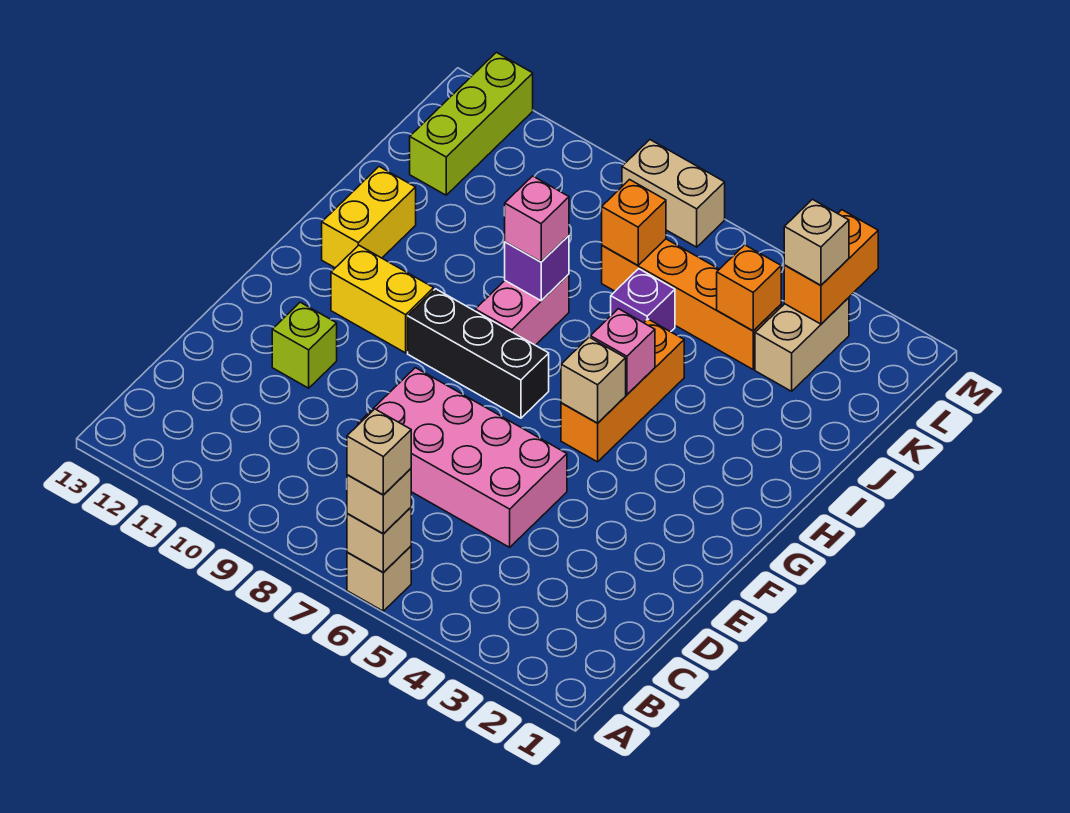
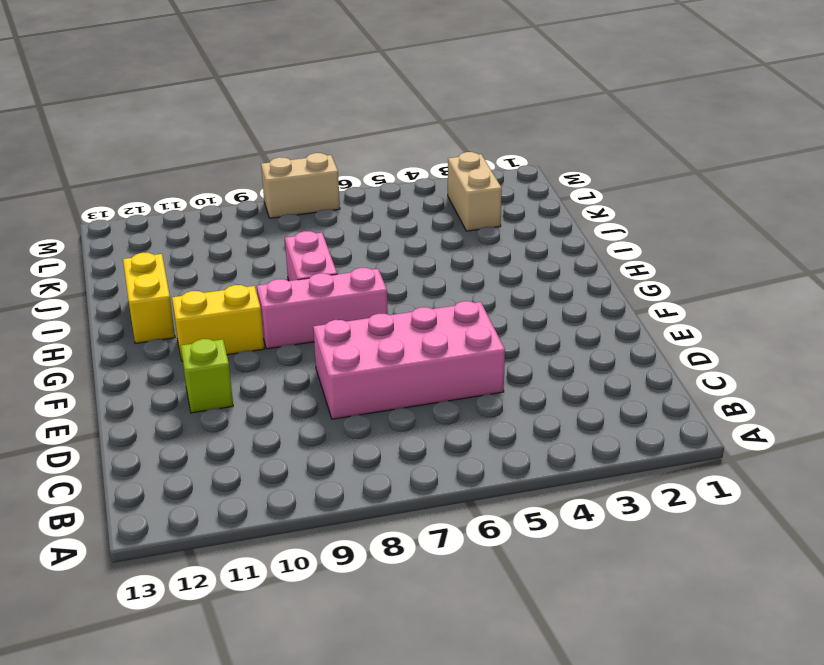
pink 1x3 brick [257,268,388,349] -> black 1x3 brick [408,289,549,418]
none -> tan 1x1 brick [347,546,411,611]
none -> orange 1x3 brick [561,319,684,462]
none -> purple 1x1 brick [611,269,675,332]

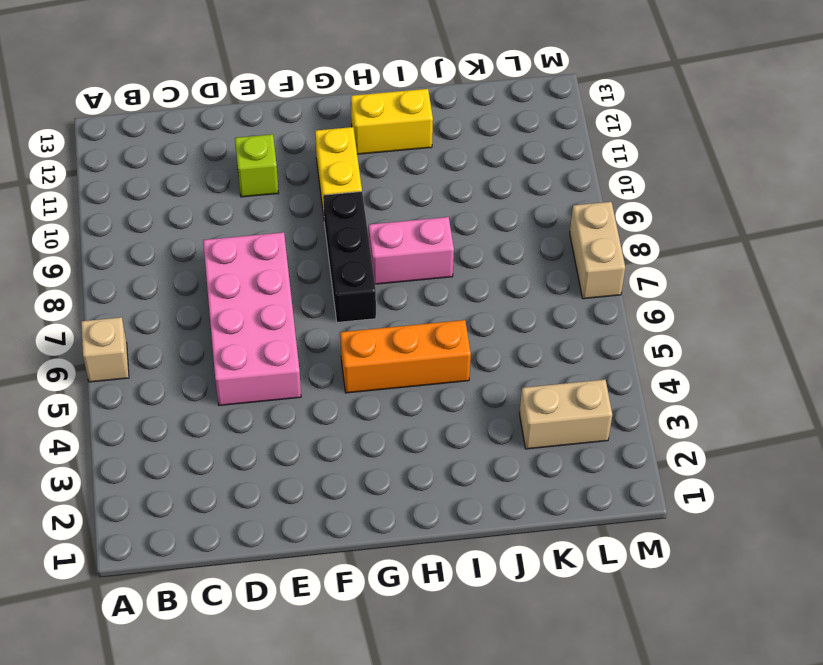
none -> purple 1x1 brick [611,269,675,332]
none -> orange 1x4 brick [602,239,781,369]
none -> lime 1x3 brick [410,52,533,195]

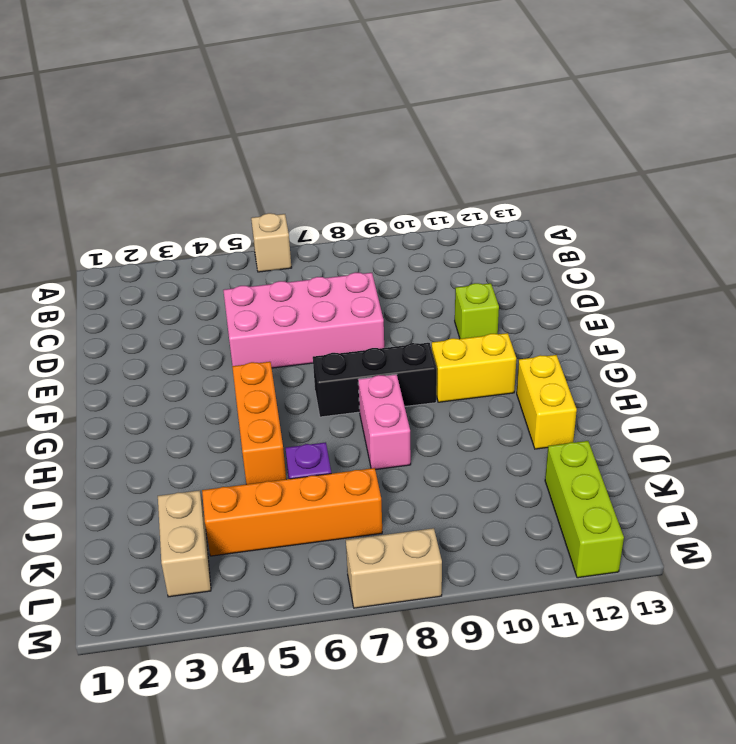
none -> tan 1x1 brick [347,508,411,573]
none -> tan 1x1 brick [561,337,626,423]
none -> pink 1x1 brick [590,309,655,395]

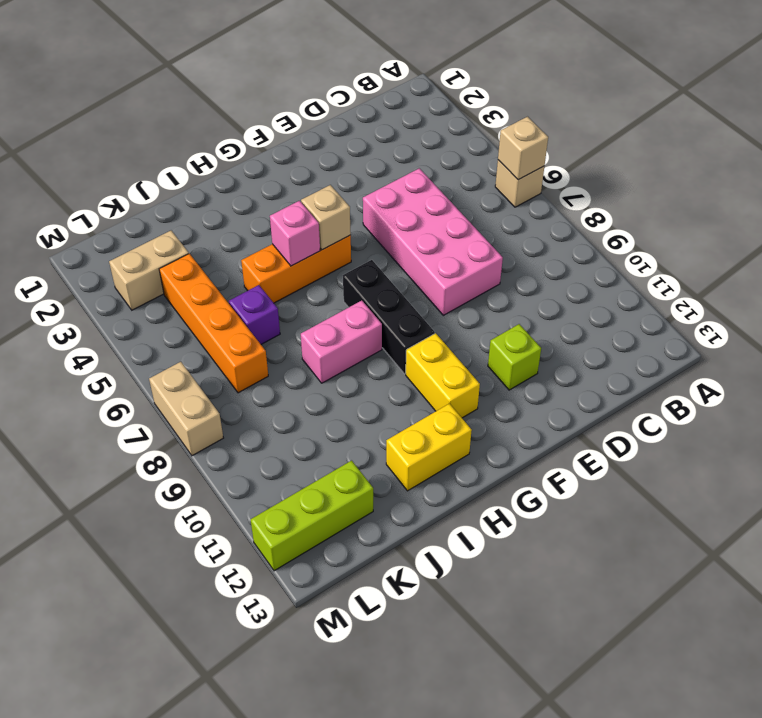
none -> purple 1x1 brick [505,236,569,301]
none -> orange 1x1 brick [717,245,781,331]
none -> orange 1x1 brick [602,180,666,265]

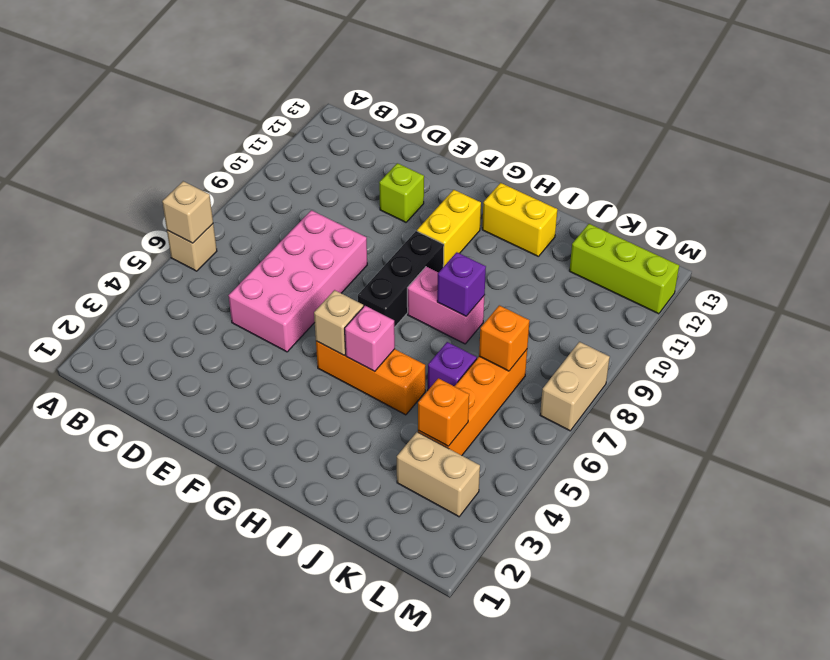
none -> orange 1x2 brick [784,210,878,324]
none -> tan 1x1 brick [347,469,411,534]
none -> pink 1x1 brick [504,176,569,262]

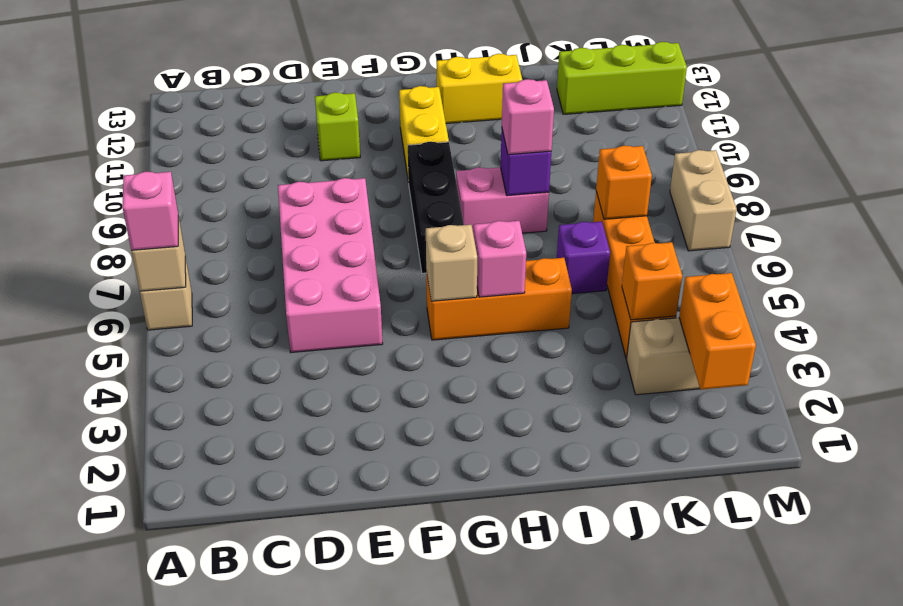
pink 1x1 brick [122,172,178,251] -> tan 1x1 brick [347,469,411,534]
orange 1x2 brick [679,273,756,389] -> orange 1x2 brick turned to [784,210,878,324]
none -> tan 1x1 brick [784,199,849,285]
none -> tan 1x1 brick [347,409,411,495]

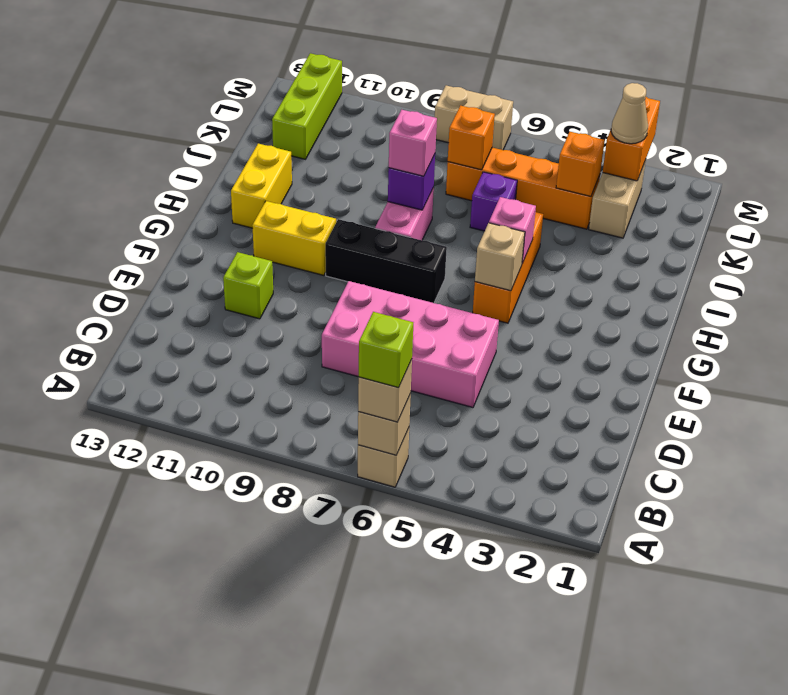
lime 1x1 brick [359,312,413,388] -> tan 1x1 brick [347,409,411,495]
tan 1x1 cone [611,83,648,144] -> tan 1x1 brick [784,199,849,285]

